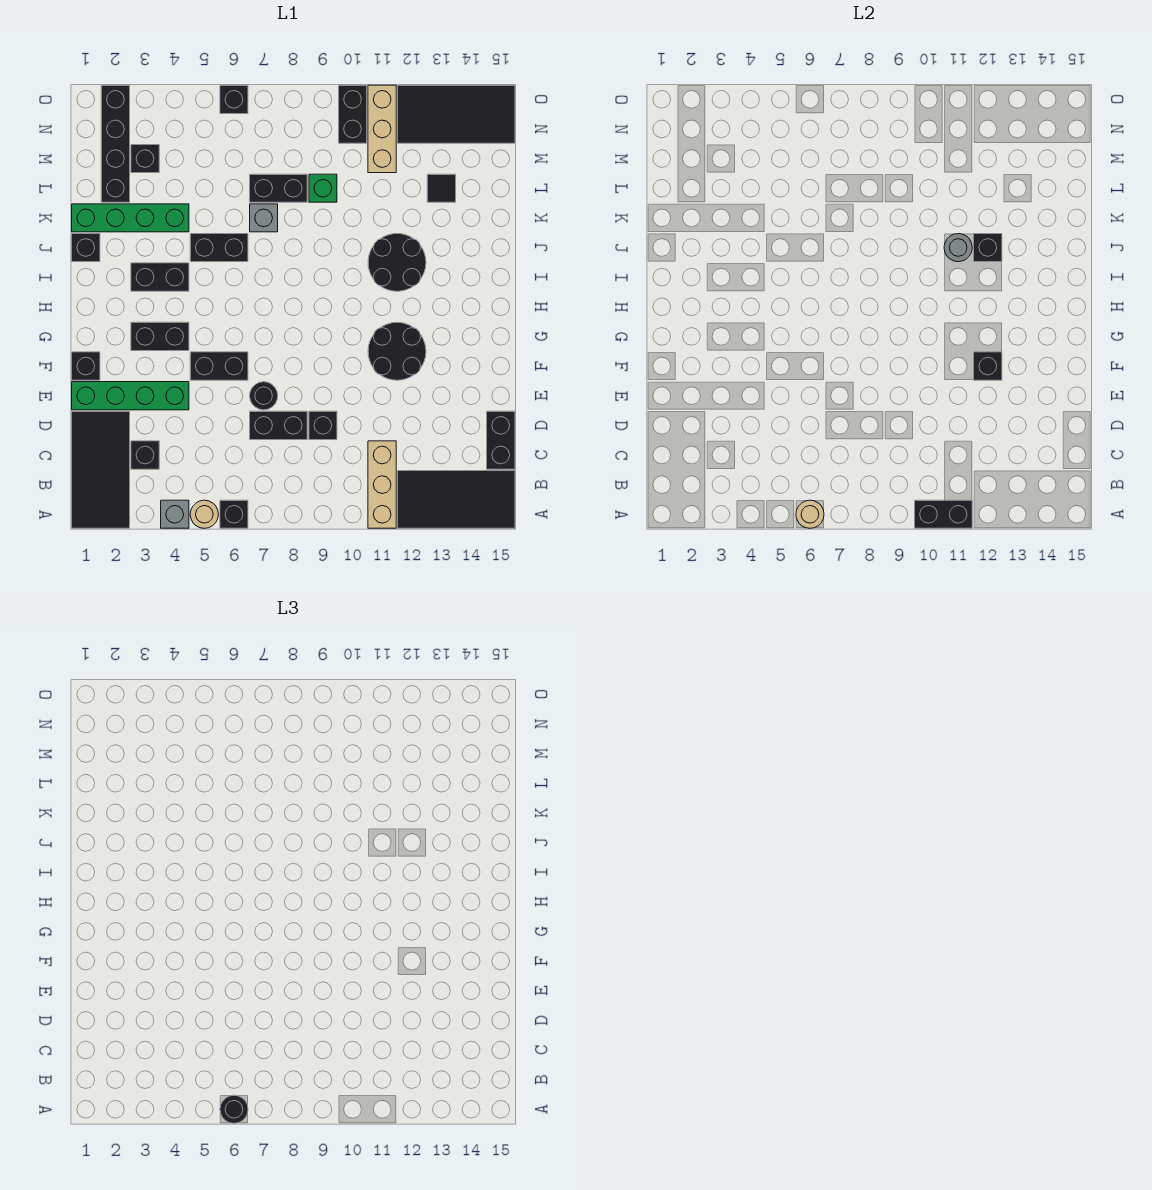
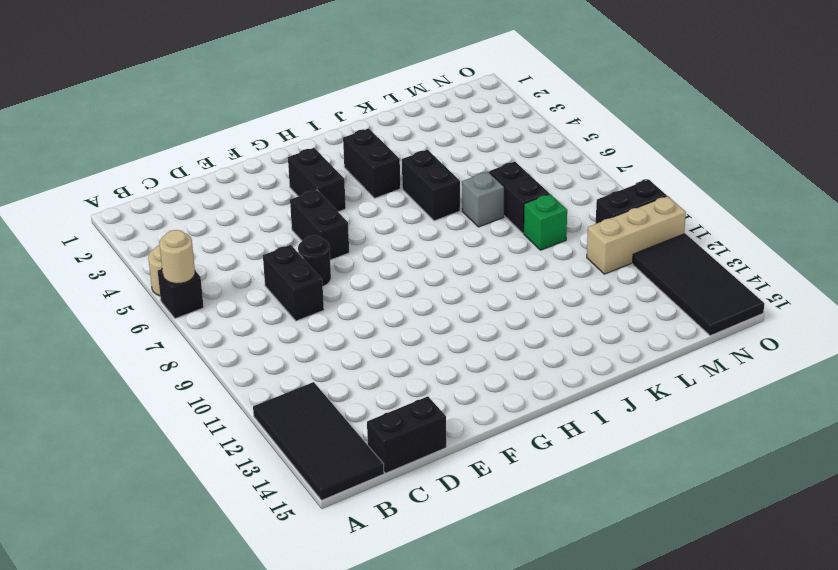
none -> black 2x4 tile [72,411,130,528]
none -> grey 1x1 brick [161,500,189,528]
none -> tan 1x3 brick [368,441,396,528]
none -> black 1x1 brick [131,441,159,469]

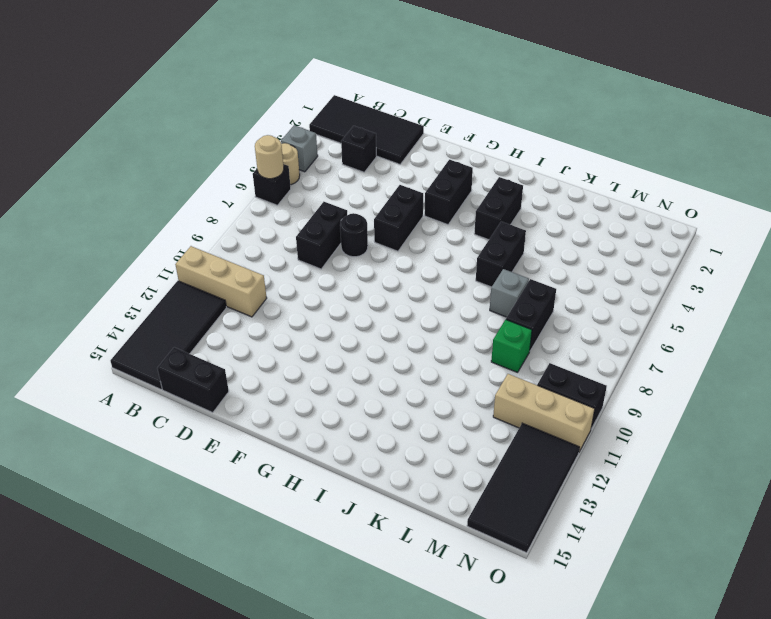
none -> black 1x1 brick [309,411,337,440]
none -> green 1x4 brick [72,382,189,410]
none -> black 1x1 brick [72,352,100,380]
none -> black 2x2 round brick [368,322,426,380]

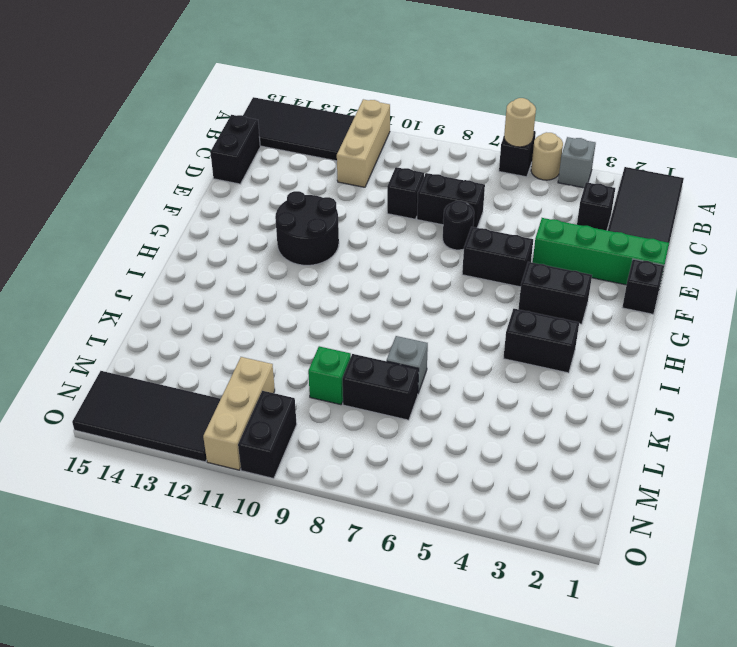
none -> black 2x2 round brick [368,234,426,291]
none -> black 1x1 brick [72,234,100,262]
none -> black 1x2 brick [190,234,248,262]
none -> green 1x4 brick [72,204,189,232]

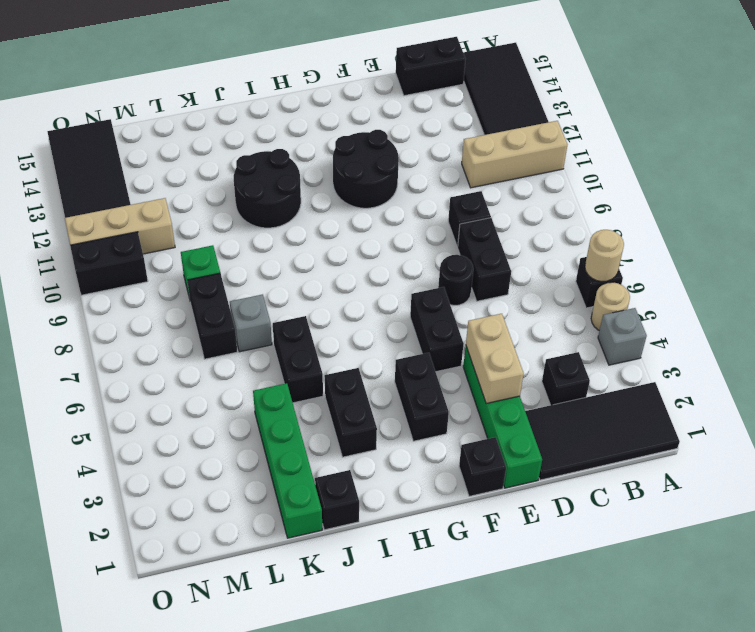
tan 1x2 brick [466,314,524,403] -> none
none -> black 1x4 brick [101,85,130,202]
none -> black 1x1 tile [427,174,456,202]
none -> black 1x1 brick [131,145,159,173]
none -> black 1x1 brick [220,85,248,114]

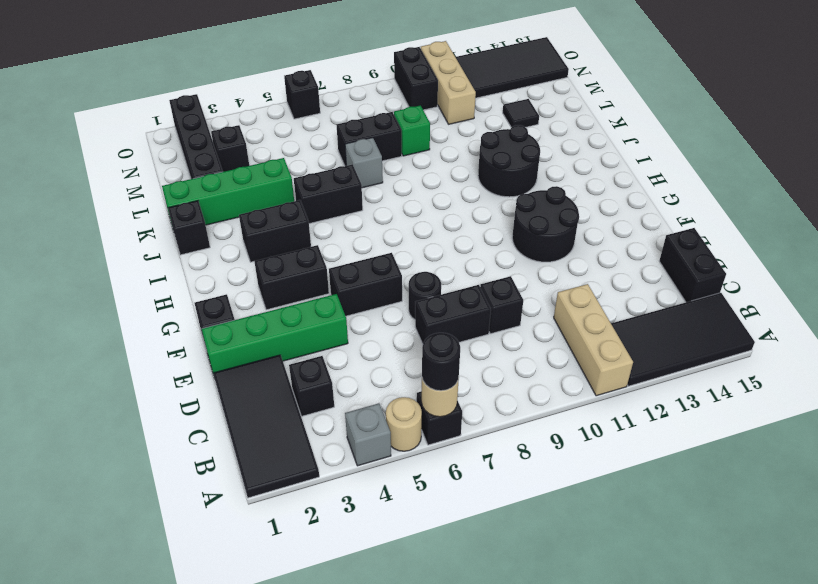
none -> black 1x2 brick [915,500,972,528]
none -> black 1x1 brick [974,352,1002,380]
none -> grey 1x1 round brick [944,234,972,262]
none -> black 1x1 brick [974,234,1002,262]

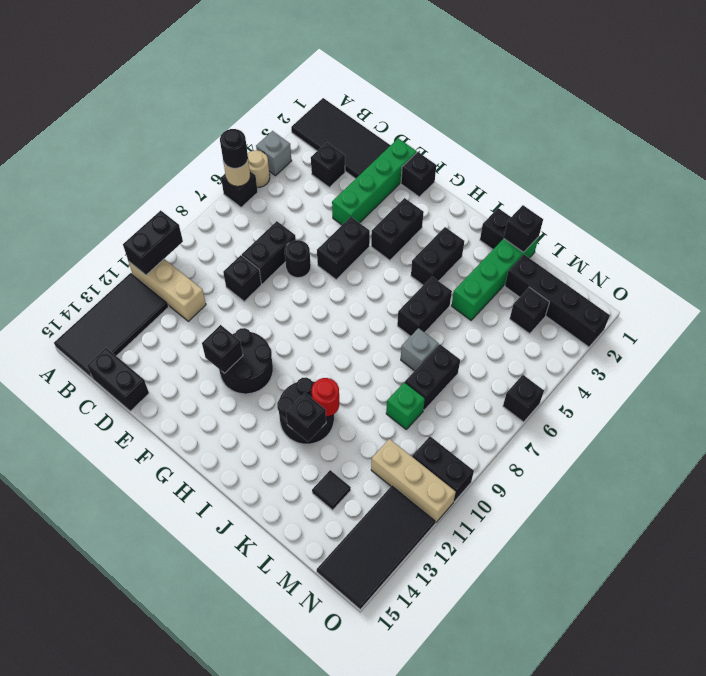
red 1x1 round brick [312,378,339,417] -> grey 1x1 round brick [944,234,972,262]
black 1x1 brick [504,205,543,252] -> none

